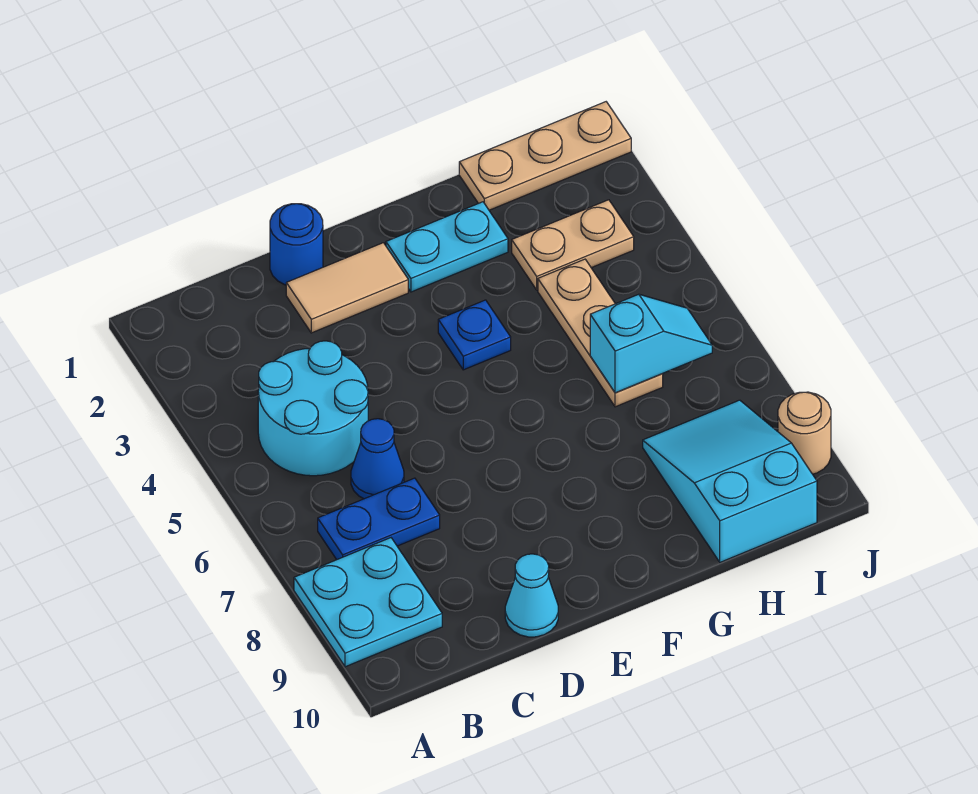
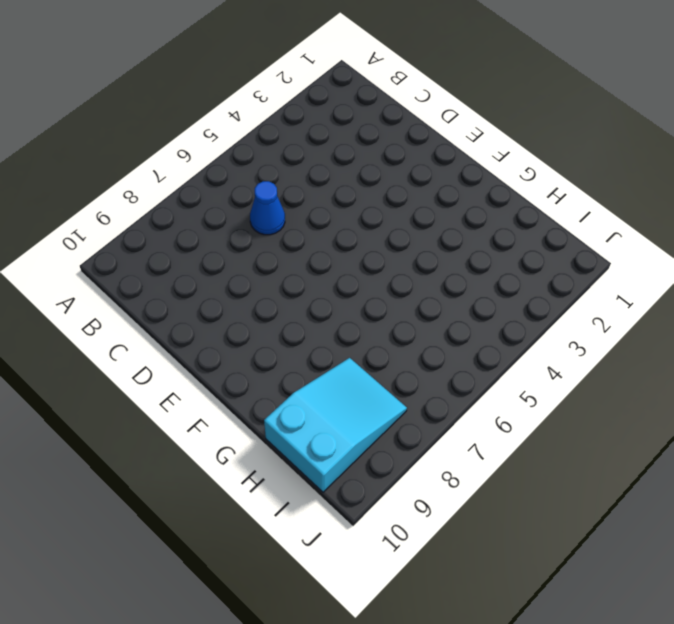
none -> cyan 2x2 plate [294,538,442,667]
none -> cyan 2x2 round brick [258,341,368,476]
none -> blue 1x2 plate [318,478,440,560]

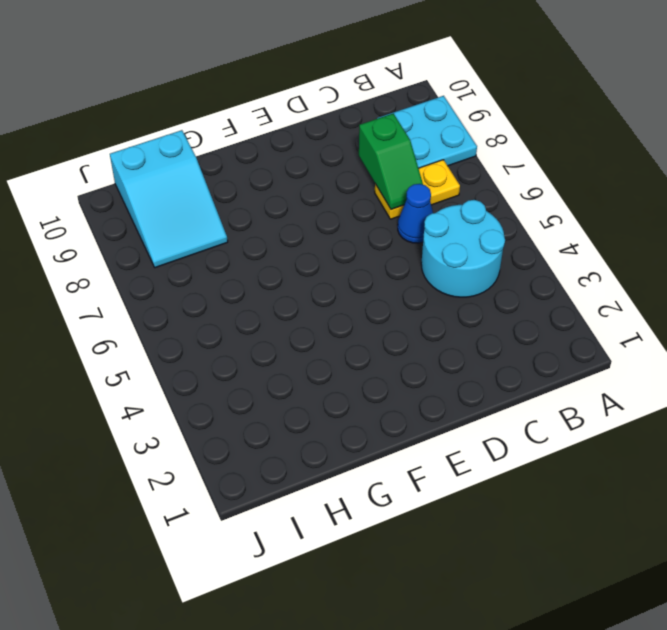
yellow 1x2 plate [375,160,460,219] -> blue 1x2 plate [318,478,440,560]
green 1x2 slope [359,113,423,210] -> none
none -> blue 1x1 round brick [270,204,323,285]
none -> tan 1x2 tile [286,243,408,333]
none -> cyan 1x1 cone [505,554,558,637]

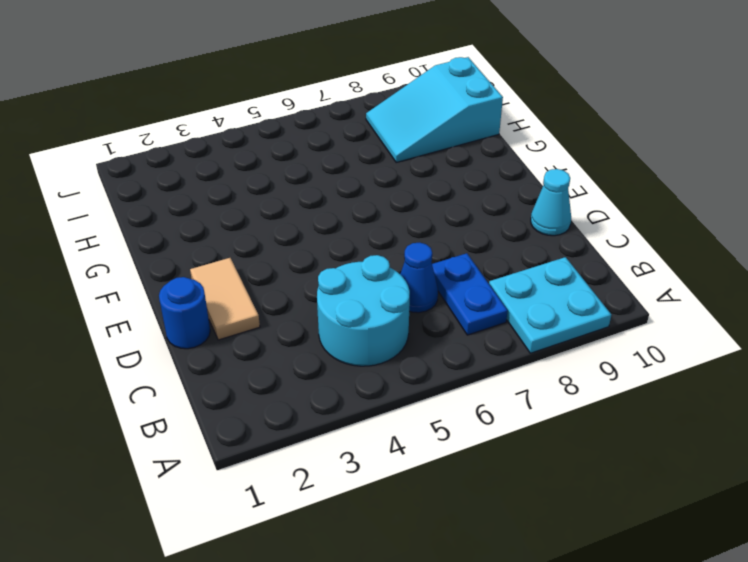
none -> cyan 1x2 plate [386,202,508,292]
none -> blue 1x1 plate [438,300,511,370]
none -> tan 1x3 plate [459,102,631,210]

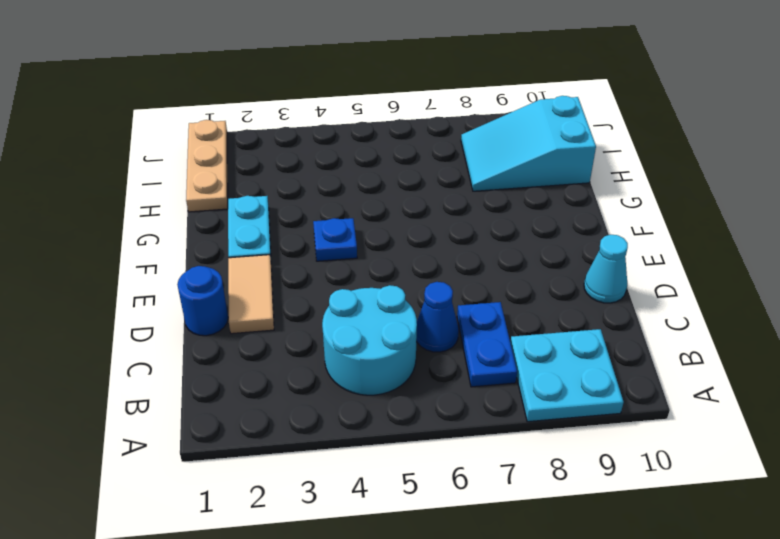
none -> tan 1x2 plate [512,200,634,290]
none -> tan 1x3 plate [538,259,663,407]
none -> tan 1x1 round brick [778,392,831,474]

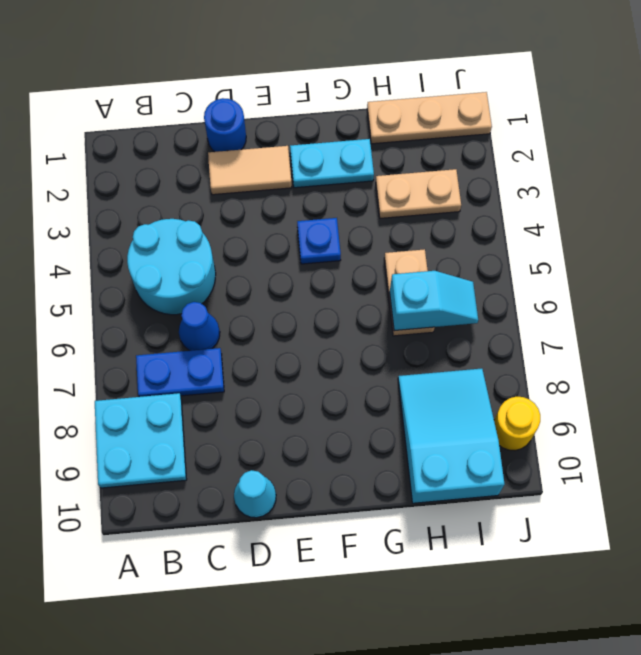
tan 1x2 plate [384,249,435,336] -> tan 1x3 plate [538,259,663,407]
yellow 1x1 round brick [494,397,540,451] -> tan 1x1 round brick [778,392,831,474]

